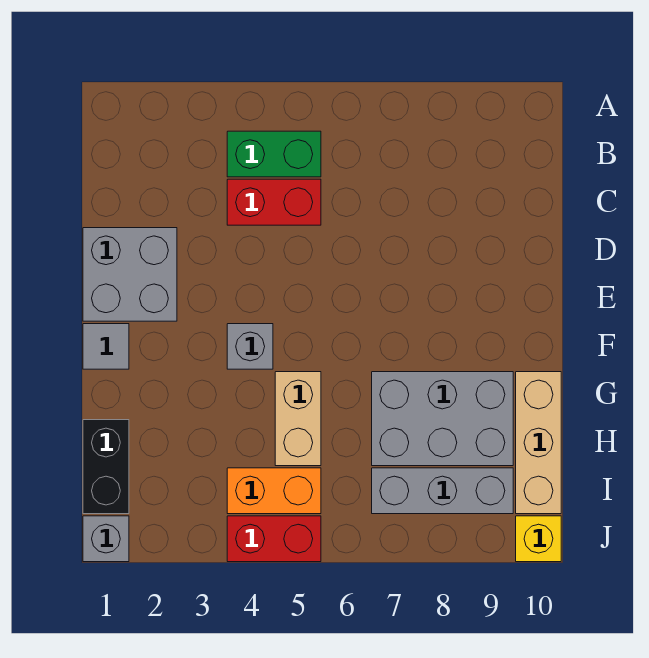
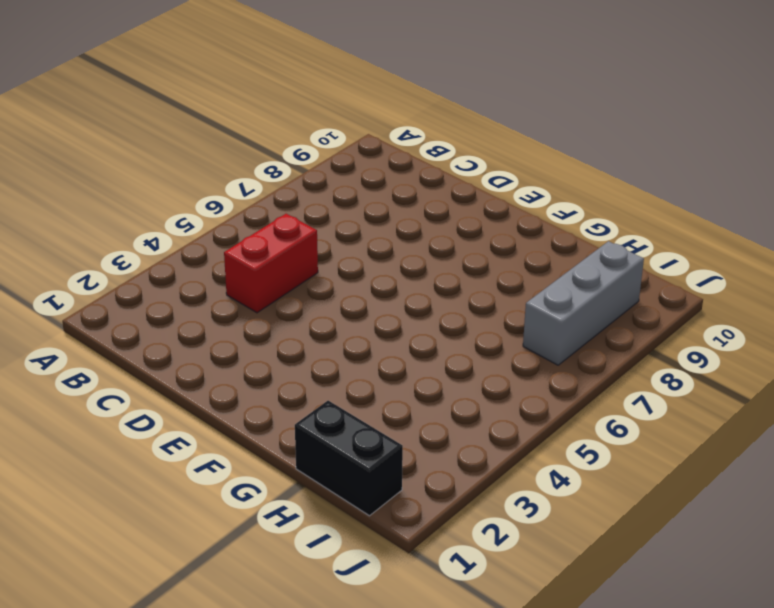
none -> green 1x2 brick [227,131,321,177]
none -> grey 2x2 brick [83,228,177,321]
none -> grey 1x1 tile [83,324,129,369]

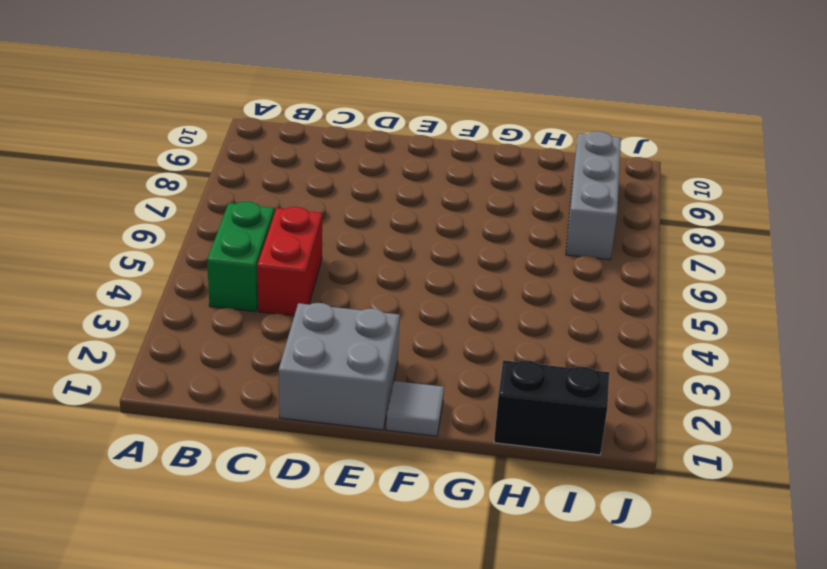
none -> grey 1x1 brick [227,324,273,369]
none -> tan 1x2 brick [275,372,321,466]
none -> grey 2x3 brick [372,372,513,466]

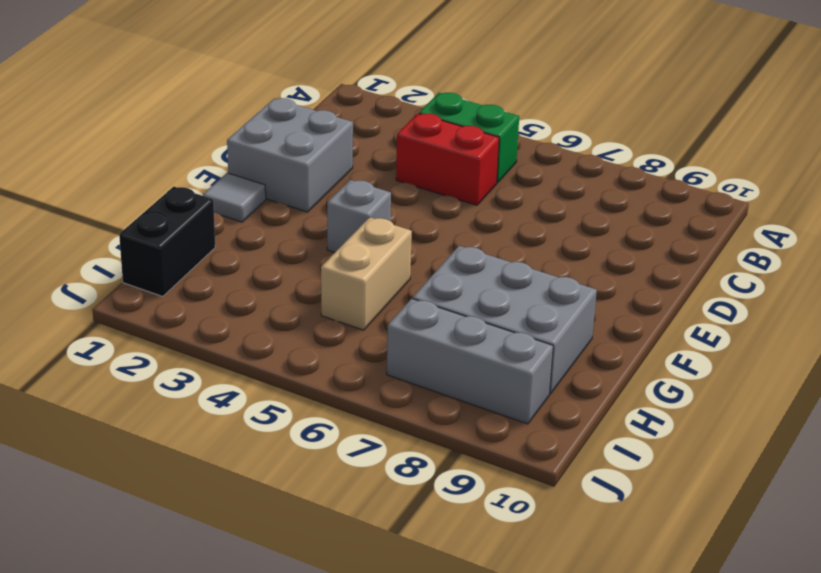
none -> tan 1x3 brick [516,372,561,514]
none -> orange 1x2 brick [227,468,321,514]
none -> grey 1x1 brick [83,516,129,562]

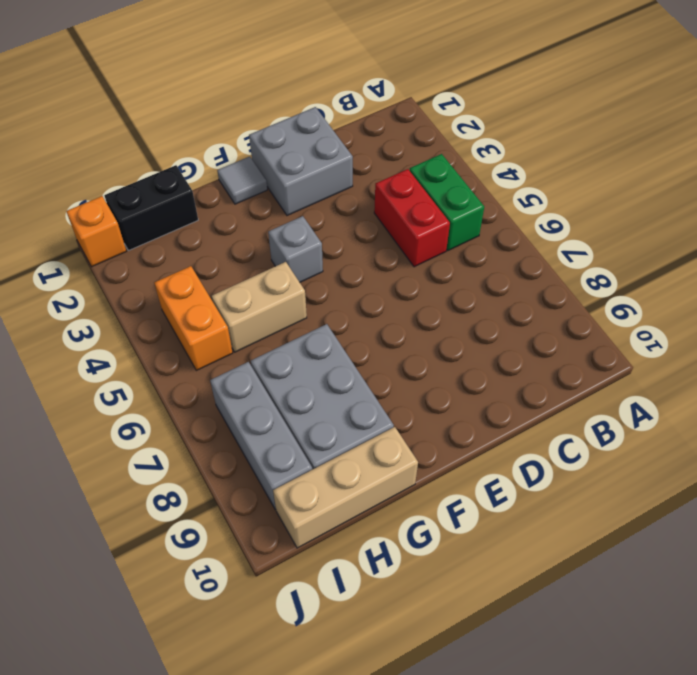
orange 1x1 brick [66,196,126,267] -> grey 1x1 brick [83,516,129,562]
none -> red 1x2 brick [227,516,321,562]
none -> yellow 1x1 brick [516,516,561,562]

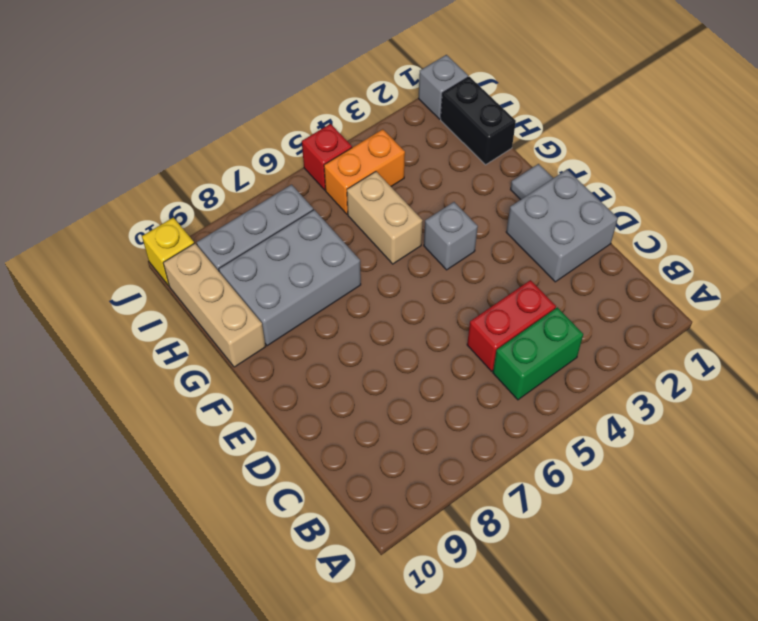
red 1x1 brick [302,124,352,190] -> red 1x2 brick [227,516,321,562]

